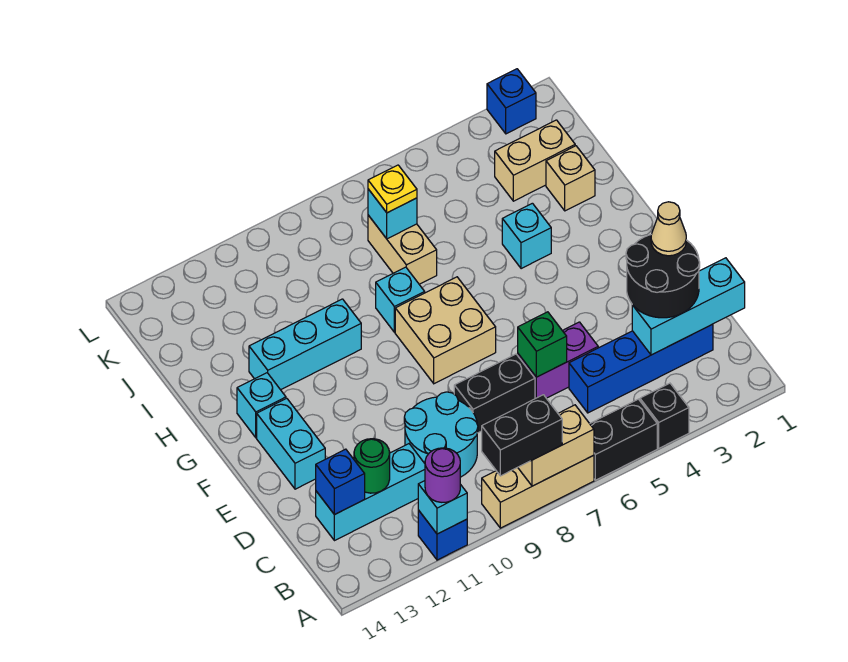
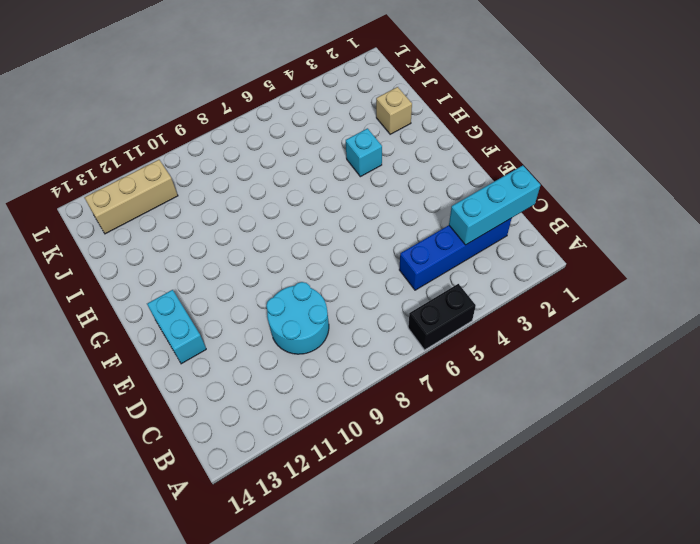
tan 1x3 brick [84,160,178,234] -> tan 1x3 brick moved to [482,455,594,528]
none -> black 1x1 brick [640,383,689,448]
none -> blue 1x1 brick [418,510,467,560]
none -> cyan 1x3 brick [316,444,425,541]
none -> purple 1x2 brick [518,322,598,399]

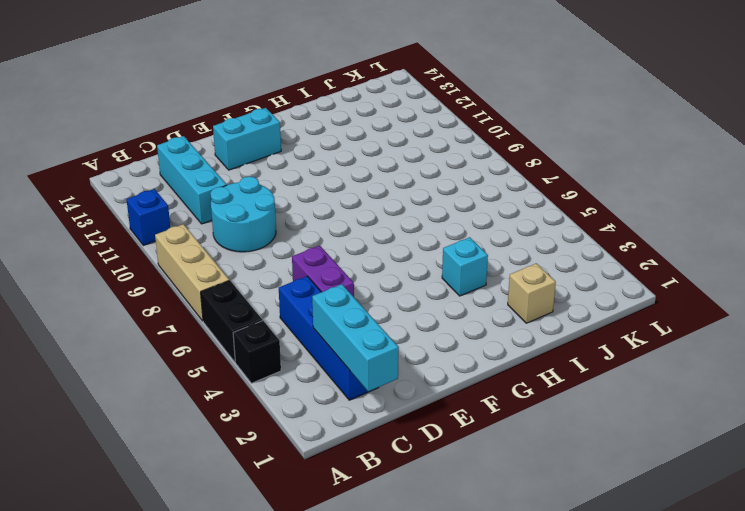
none -> black 1x2 brick [454,354,535,433]
none -> tan 2x2 brick [395,277,496,384]
none -> cyan 1x1 brick [237,373,286,438]
none -> cyan 1x1 brick [376,267,425,332]

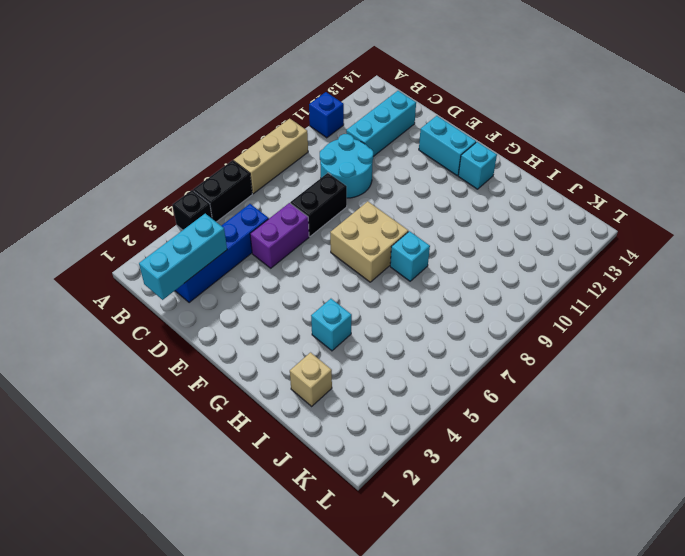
none -> cyan 1x3 brick [249,299,361,390]
none -> tan 1x2 brick [368,215,437,284]
none -> tan 1x2 brick [495,120,575,201]
none -> blue 1x1 brick [487,69,536,134]

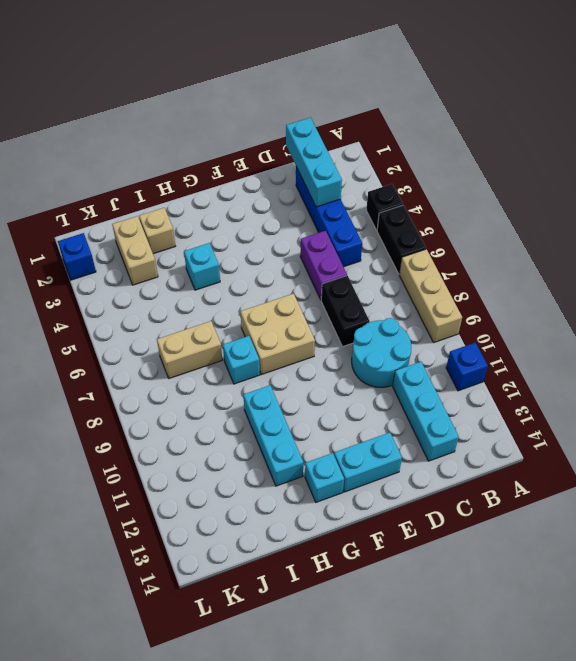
none -> tan 1x2 brick [518,405,594,486]
none -> cyan 1x1 brick [418,481,467,534]
none -> green 1x1 round brick [354,439,390,493]
none -> blue 1x1 brick [316,449,365,515]

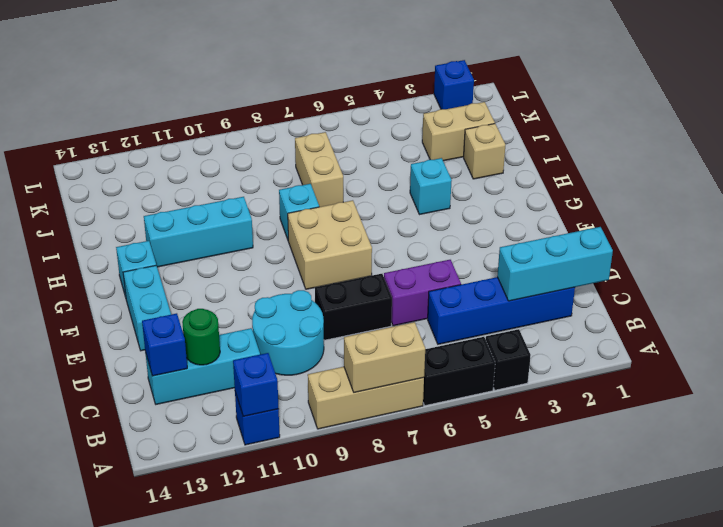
blue 1x1 brick [233,353,279,416] -> cyan 1x1 brick [418,481,467,534]
none -> green 1x1 brick [518,312,567,377]
none -> cyan 1x1 brick [368,189,417,239]
none -> black 1x2 brick [482,395,562,476]
none -> purple 1x1 round brick [425,448,460,502]

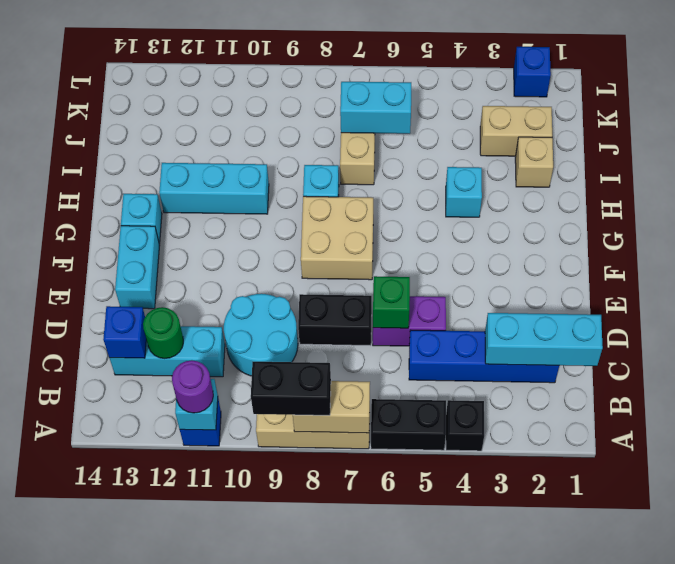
cyan 1x2 brick [340,82,411,134] -> cyan 1x1 brick [368,189,417,239]
none -> black 2x2 round brick [626,235,700,318]
none -> yellow 1x1 plate [368,165,417,213]
none -> tan 1x1 cone [651,202,686,256]

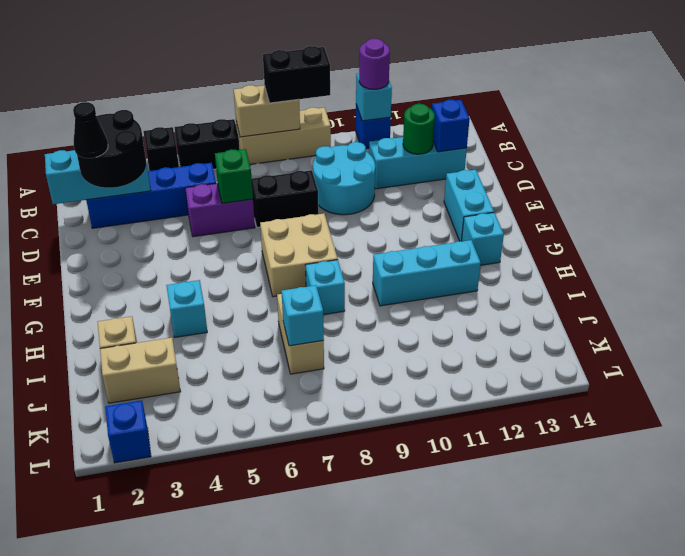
black 1x1 cone [73,102,108,158] -> tan 1x1 cone [651,202,686,256]
none -> yellow 1x1 plate [368,165,417,213]

